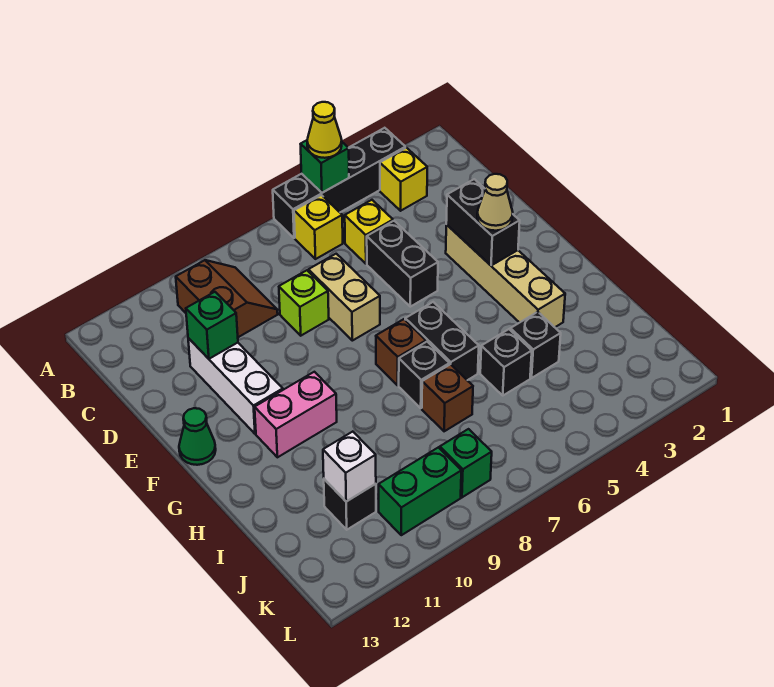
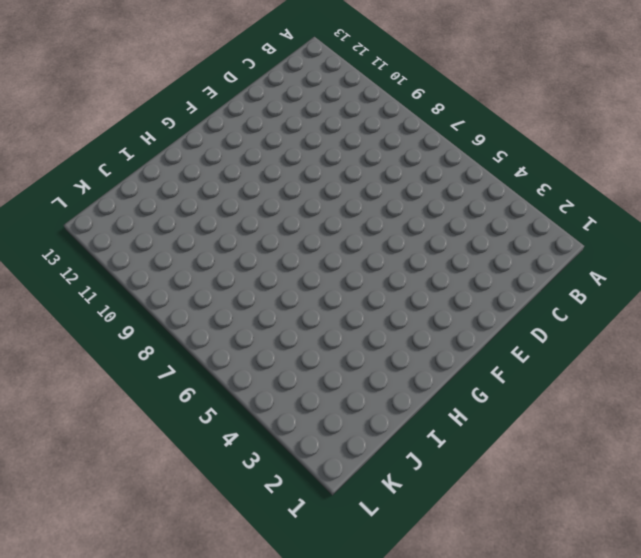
none -> black 1x4 brick [273,128,405,238]
none -> yellow 1x1 brick [380,148,427,211]
none -> yellow 1x1 brick [294,195,343,259]

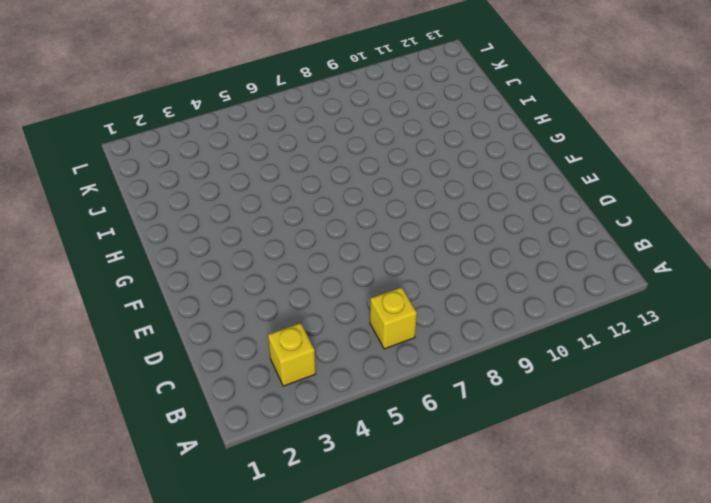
none -> black 1x4 brick [273,128,405,238]
none -> brown 2x2 slope [176,260,278,337]
none -> yellow 1x1 brick [345,200,393,264]

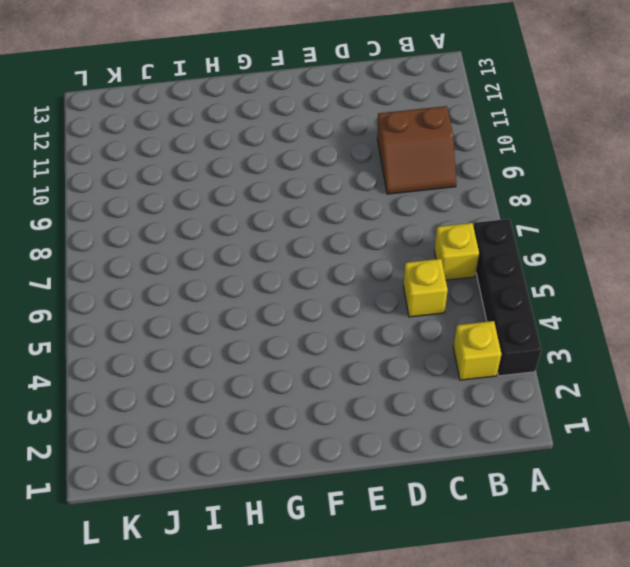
none -> black 1x2 brick [367,221,438,307]
none -> tan 1x2 brick [308,254,380,341]
none -> lime 1x1 brick [279,270,329,336]

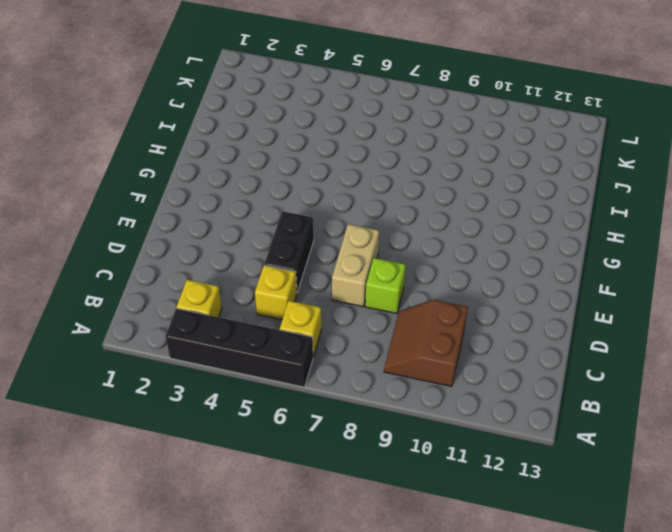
none -> white 1x3 brick [188,338,283,434]
none -> tan 1x4 brick [446,225,565,327]
none -> green 1x1 cone [179,408,216,465]

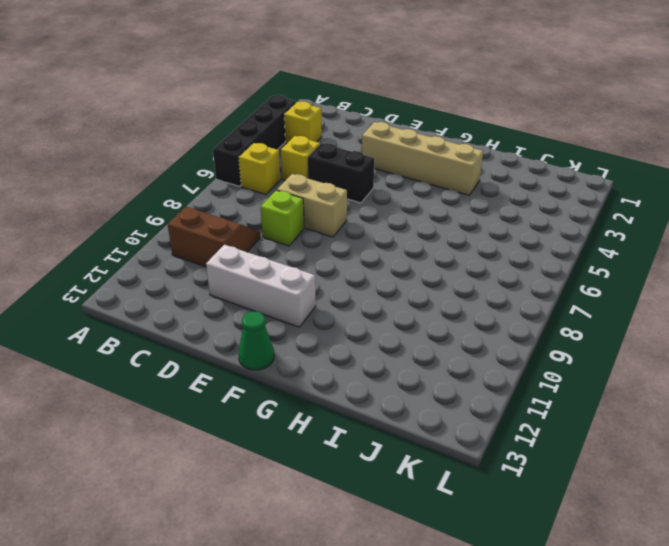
none -> black 1x2 brick [405,302,479,380]
none -> brown 1x1 brick [376,319,426,385]
none -> pink 1x2 brick [255,372,337,457]

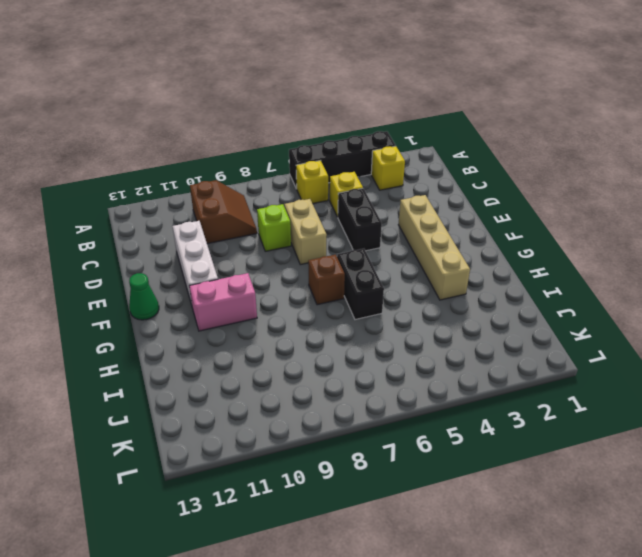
none -> black 1x1 brick [399,342,449,408]
none -> black 1x1 brick [510,312,561,378]
none -> black 1x1 brick [480,329,532,395]

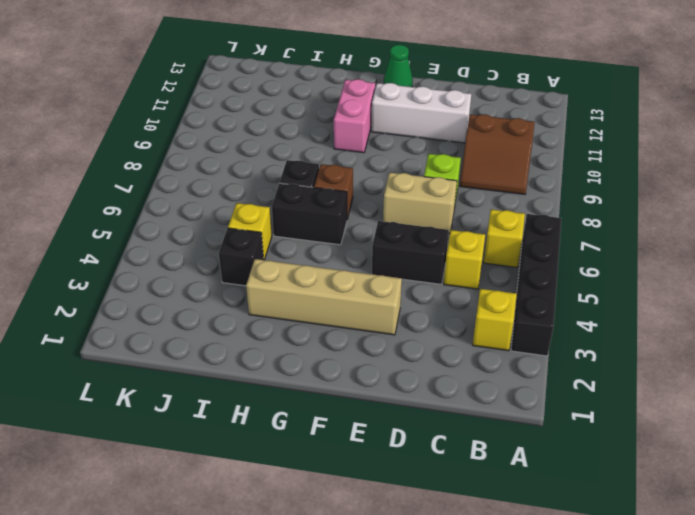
yellow 1x1 brick [228,203,272,260] -> black 1x1 brick [480,329,532,395]
none -> brown 1x1 brick [422,364,473,431]
none -> black 1x1 brick [324,479,376,530]
none -> green 1x1 brick [440,429,492,497]

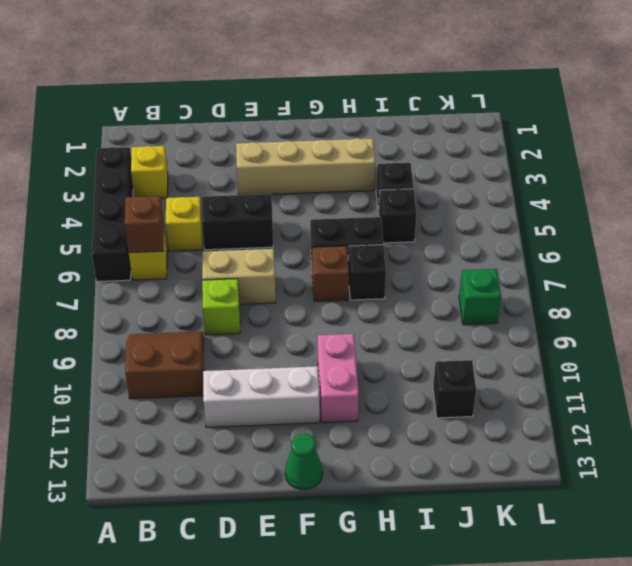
brown 1x1 brick [125,196,164,253] -> brown 1x1 brick moved to [422,364,473,431]
none -> green 1x2 brick [379,447,461,535]
none -> green 1x1 brick [301,140,349,193]
none -> green 1x1 brick [186,292,238,359]

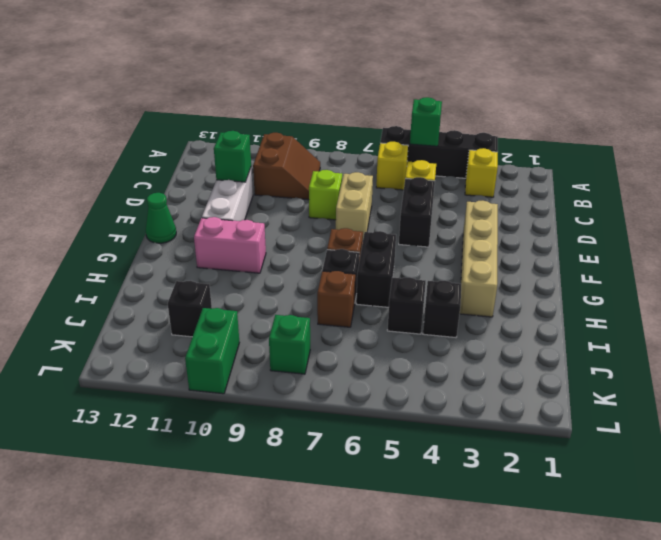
green 1x2 brick [185,308,239,394] -> green 1x2 brick turned to [379,447,461,535]
none -> black 1x2 brick [446,179,520,266]
none -> white 1x1 brick [323,432,376,501]
none -> yellow 1x1 cone [307,102,342,158]

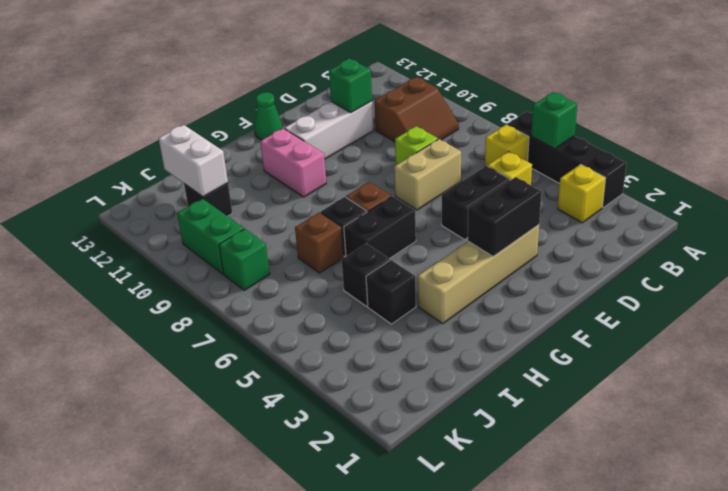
white 1x2 brick [159,125,228,197] -> white 1x1 brick [323,432,376,501]
none -> yellow 1x1 cone [307,102,342,158]
none -> tan 1x1 cone [477,174,513,231]

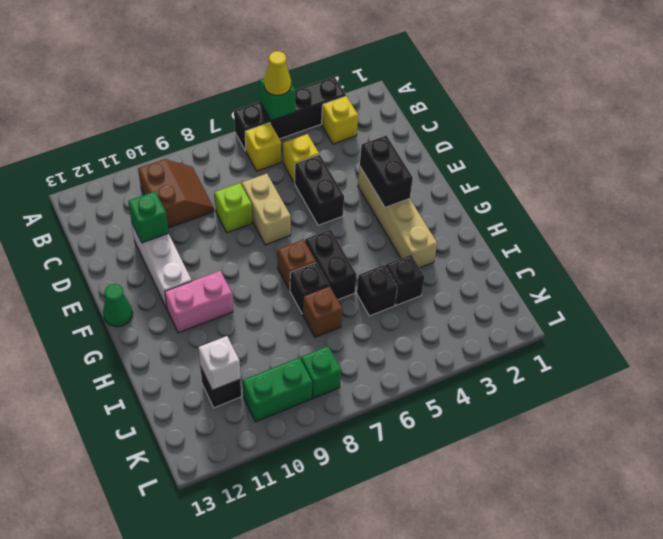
none -> tan 1x1 cone [477,174,513,231]

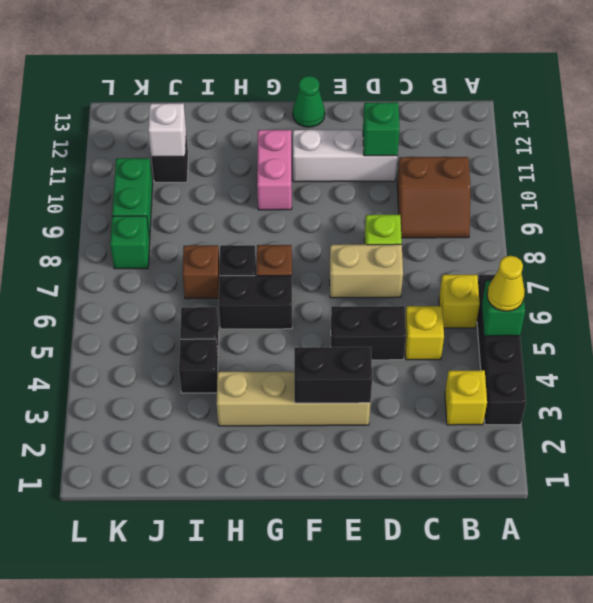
none -> tan 1x1 cone [477,174,513,231]

